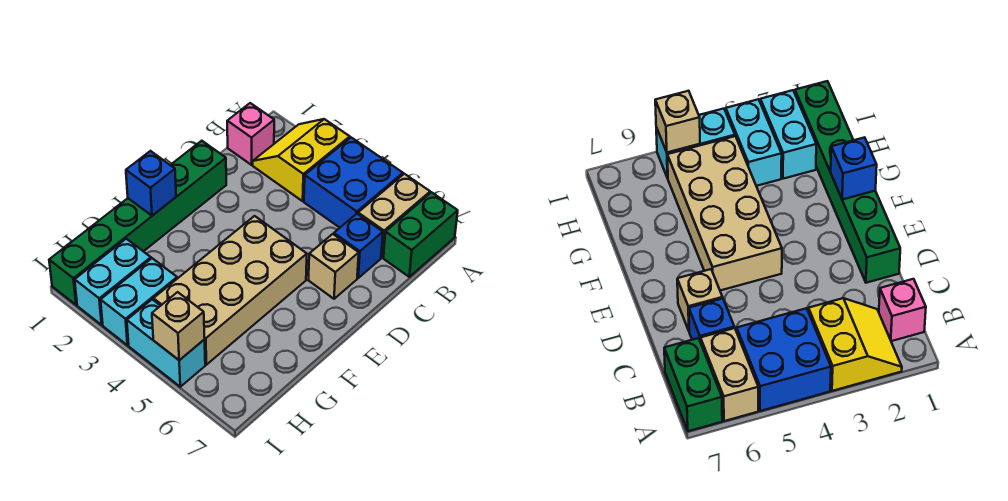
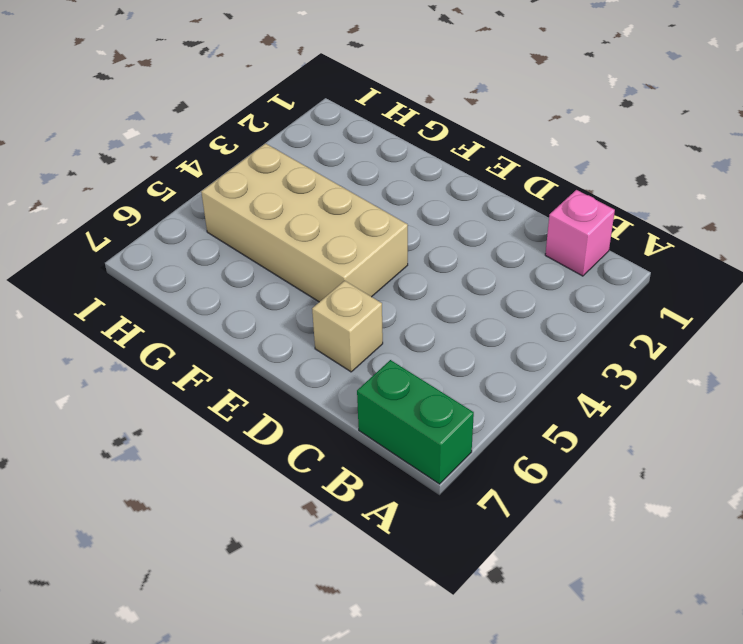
none -> yellow 2x2 slope [253,119,350,201]
none -> blue 2x2 brick [304,138,403,228]
none -> tan 1x2 brick [358,174,430,258]

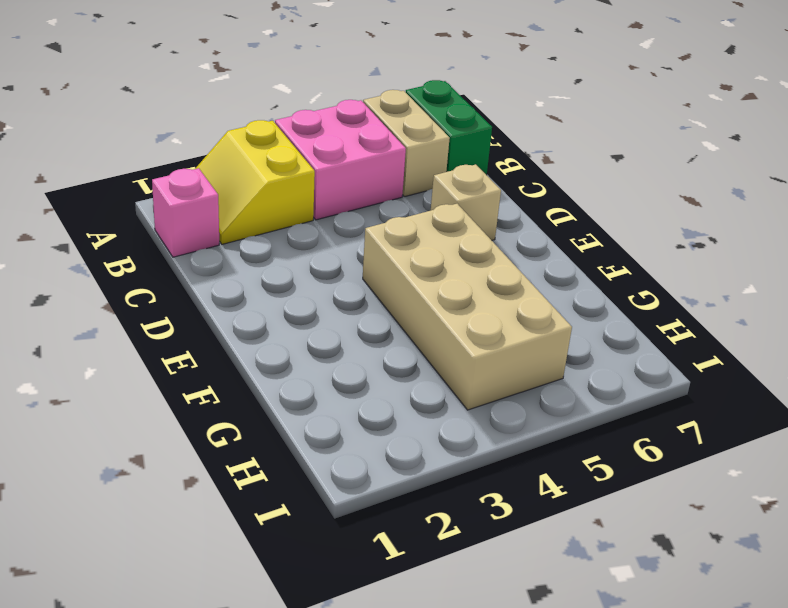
pink 2x2 brick [275,100,406,220] -> blue 2x2 brick [304,138,403,228]
none -> blue 1x1 brick [334,214,383,278]
none -> green 1x6 brick [49,141,226,305]
none -> cyan 1x2 brick [75,239,151,325]

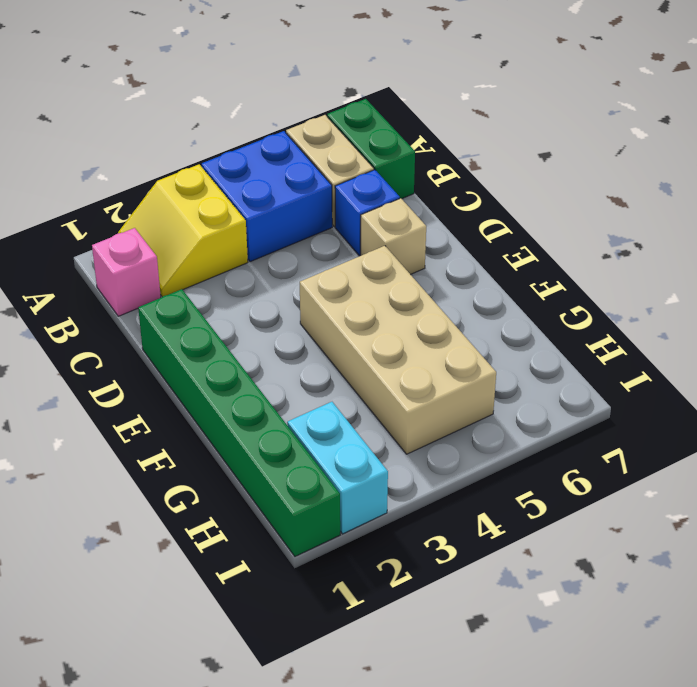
none -> cyan 1x2 brick [101,258,177,345]
none -> cyan 1x2 brick [127,300,205,387]
none -> blue 1x1 brick [126,151,176,216]

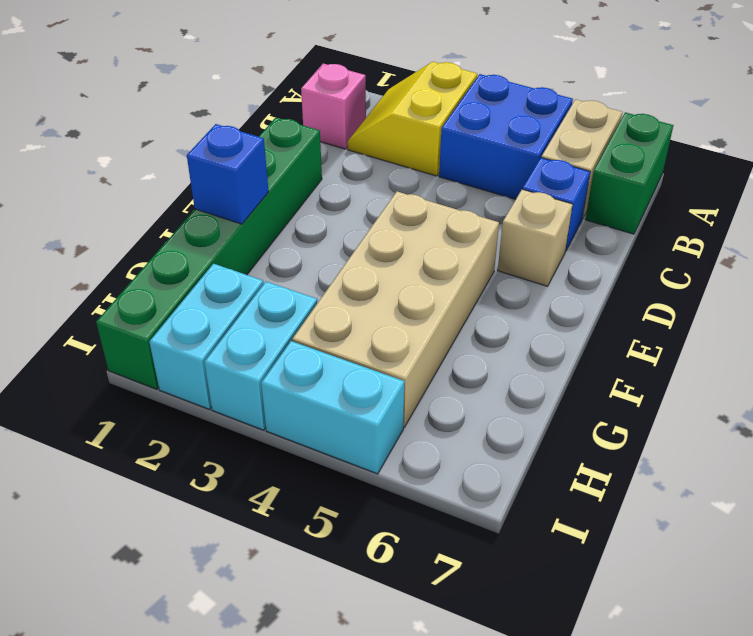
none -> tan 1x1 brick [152,292,205,360]

